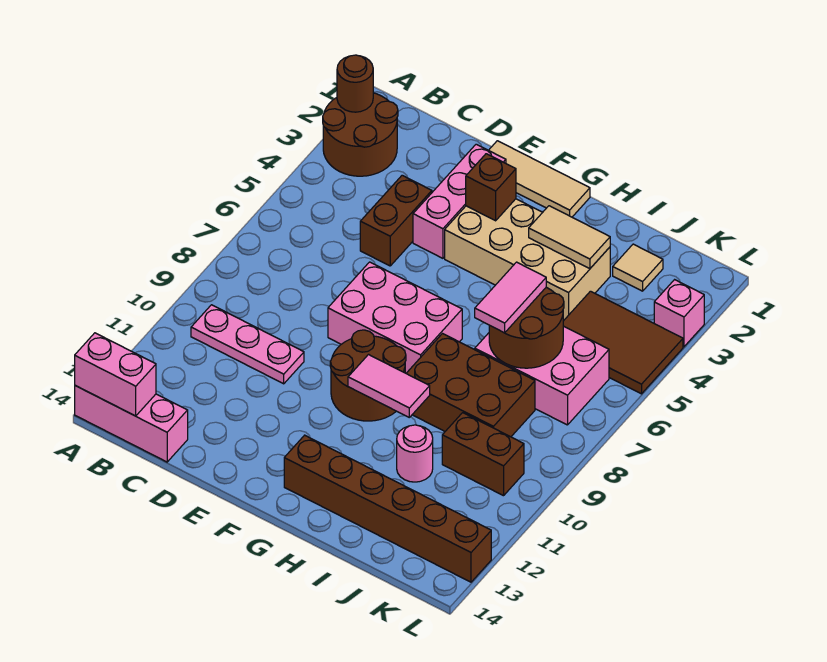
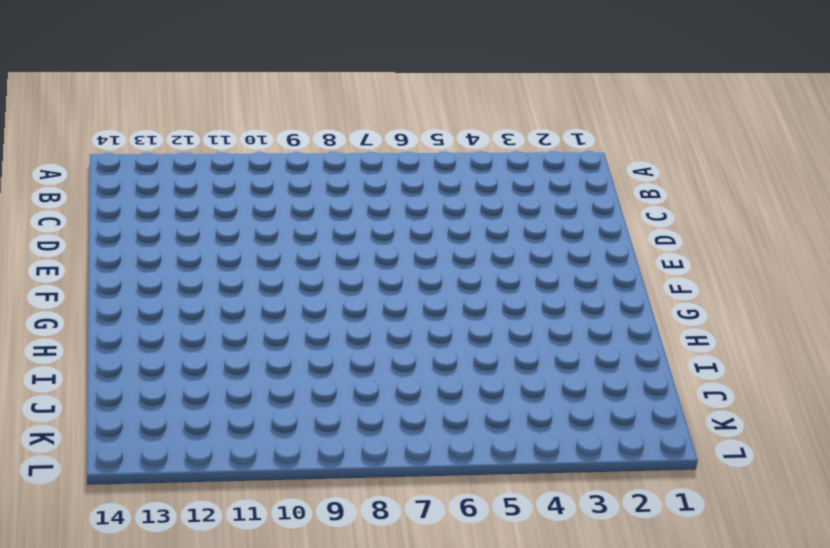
none -> brown 2x2 round brick [323,93,398,176]
none -> pink 1x3 brick [75,386,188,462]
none -> pink 1x3 plate [191,305,304,384]

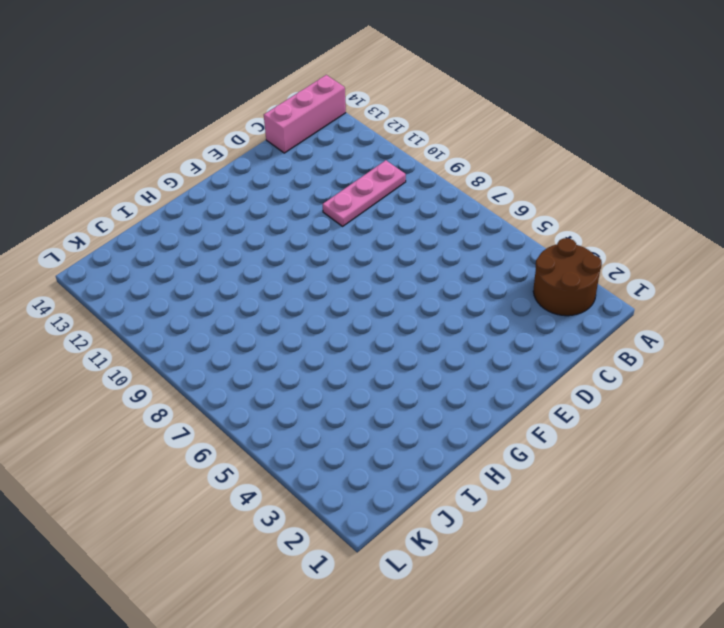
none -> brown 1x2 brick [360,175,432,266]
none -> tan 1x3 tile [489,141,590,217]
none -> pink 1x3 brick [413,144,506,258]

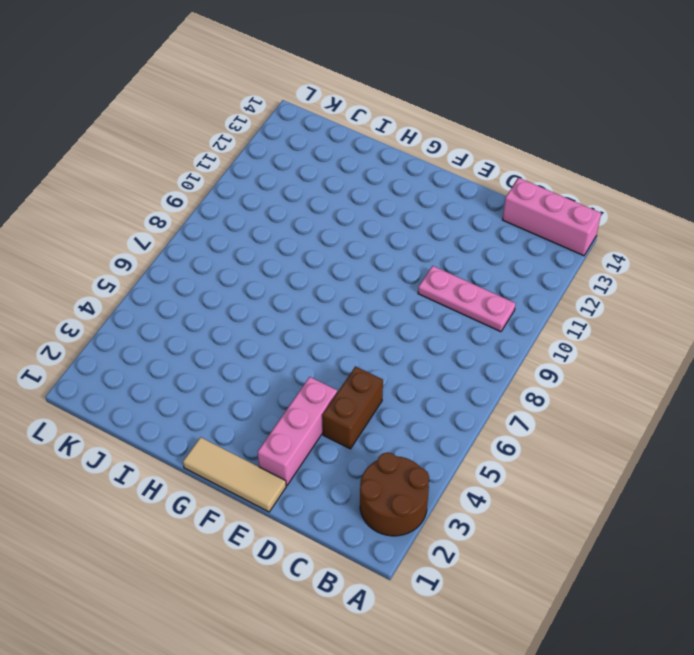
none -> pink 2x3 brick [328,262,462,373]
none -> tan 2x4 brick [445,199,610,320]
none -> brown 2x2 round brick [330,330,406,421]

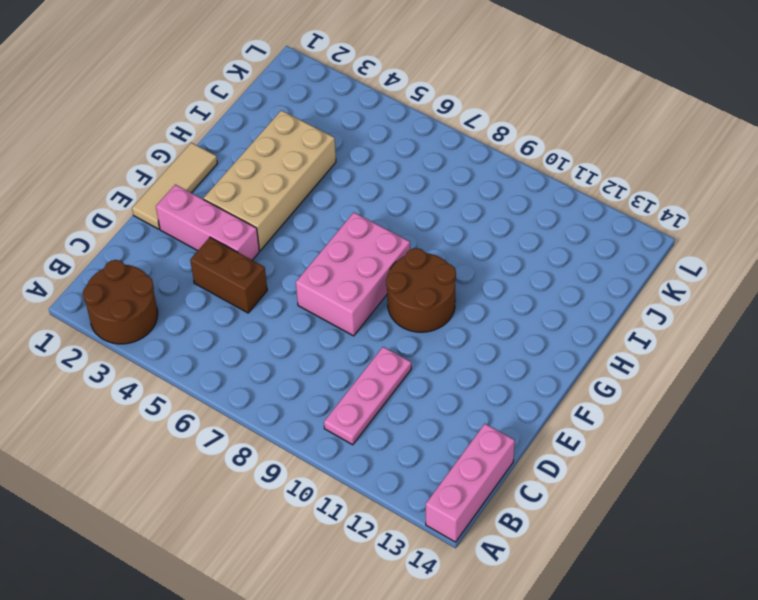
none -> brown 1x6 brick [284,435,491,582]
none -> brown 2x3 brick [406,334,535,437]
none -> pink 2x3 brick [475,326,609,425]

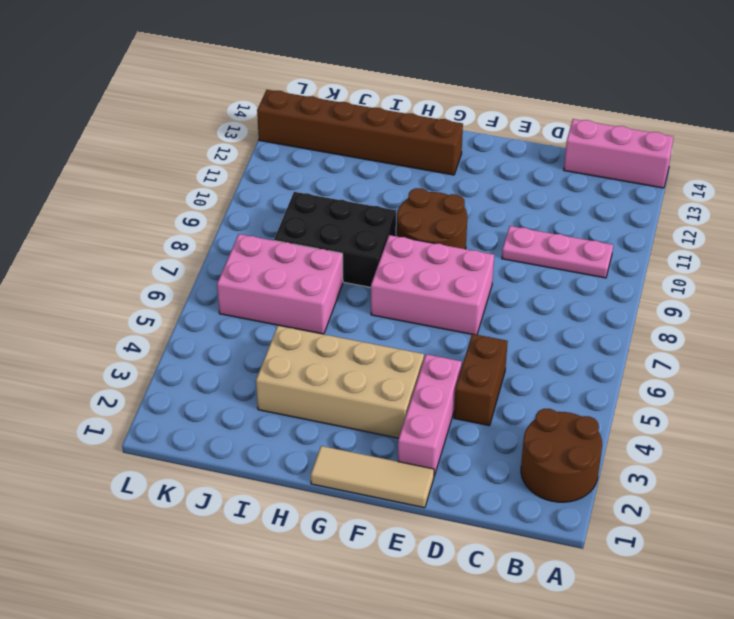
black 2x3 brick [274,192,396,287] -> brown 2x3 brick [406,334,535,437]
none -> pink 1x1 round brick [397,425,433,482]
none -> tan 1x1 tile [613,244,663,291]
none -> brown 2x3 tile [563,291,683,394]

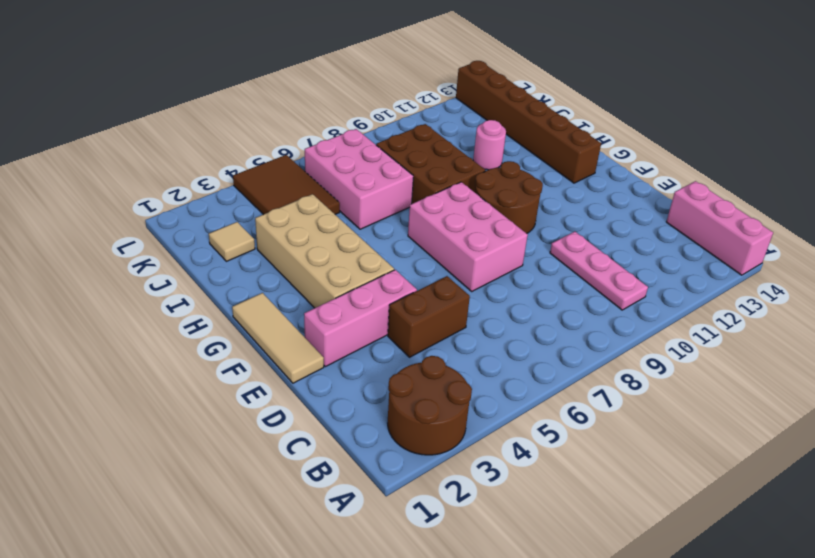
none -> brown 1x2 brick [442,413,524,496]
none -> pink 1x1 brick [654,280,704,347]
none -> brown 1x1 round brick [337,55,373,112]

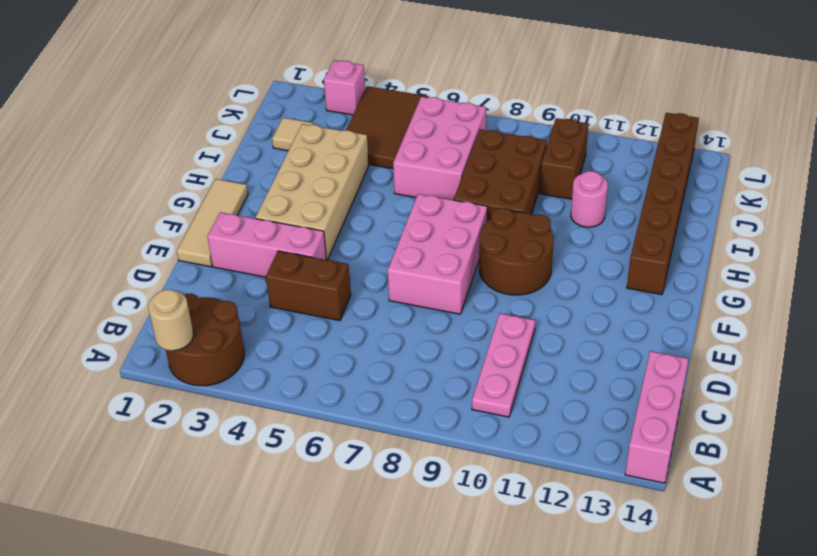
tan 1x1 round brick [148,290,194,351] -> brown 1x1 round brick [337,55,373,112]
none -> pink 1x2 brick [75,333,156,416]
none -> brown 1x1 brick [466,154,516,221]
none -> pink 1x2 tile [348,355,430,417]

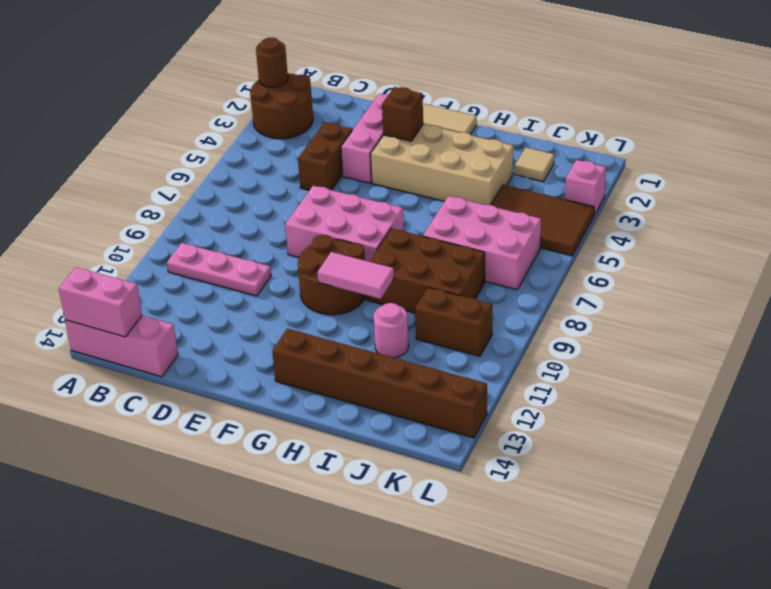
none -> tan 1x2 tile [529,206,610,269]
none -> brown 2x2 round brick [489,287,564,368]
none -> pink 1x2 tile [475,262,546,333]

